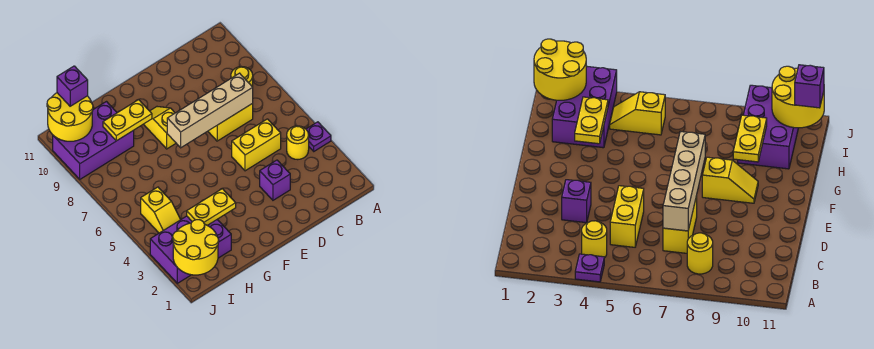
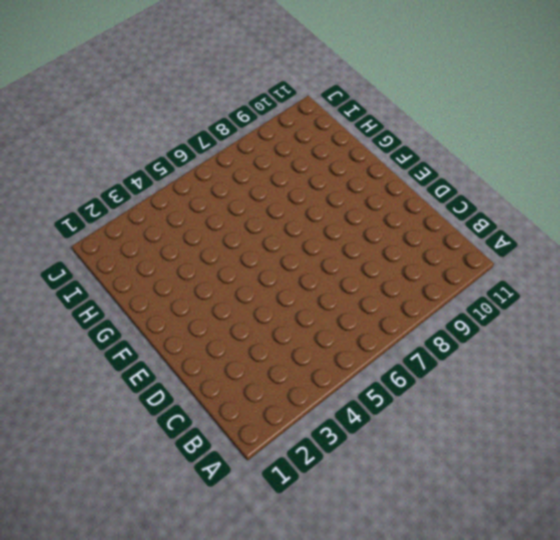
none -> purple 1x1 plate [306,122,331,151]
none -> yellow 1x1 round brick [287,126,309,160]
none -> yellow 1x1 round brick [231,67,253,87]

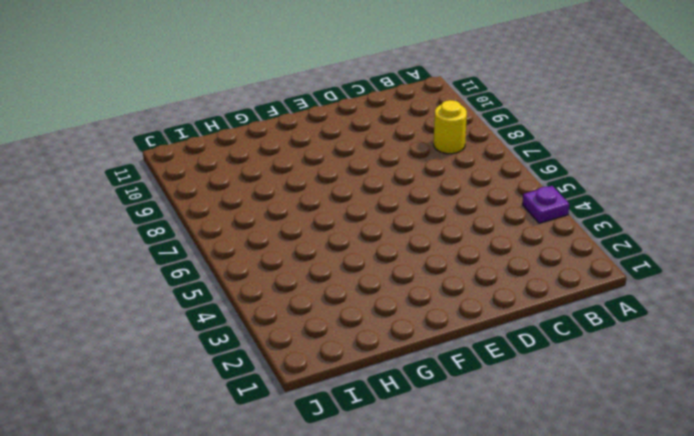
none -> yellow 1x1 round brick [287,126,309,160]
none -> yellow 1x2 brick [232,119,281,171]
none -> yellow 1x2 brick [208,103,253,141]

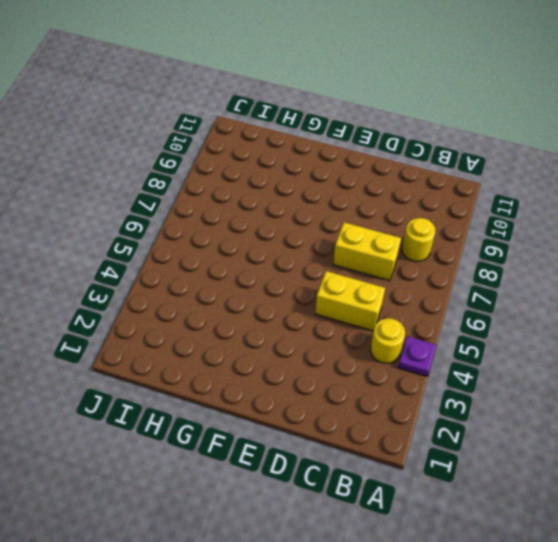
none -> purple 1x1 brick [260,160,290,200]
none -> yellow 1x2 slope [144,107,176,149]
none -> purple 2x3 brick [150,216,231,283]

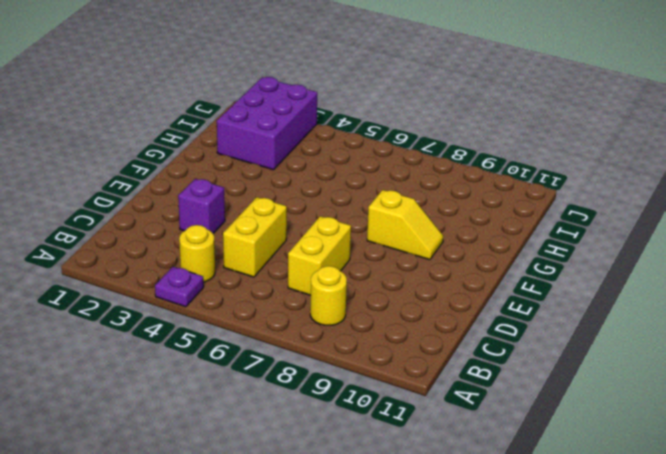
none -> purple 2x3 brick [53,102,134,179]
none -> yellow 1x2 slope [141,187,181,233]
none -> tan 1x4 brick [167,73,253,148]

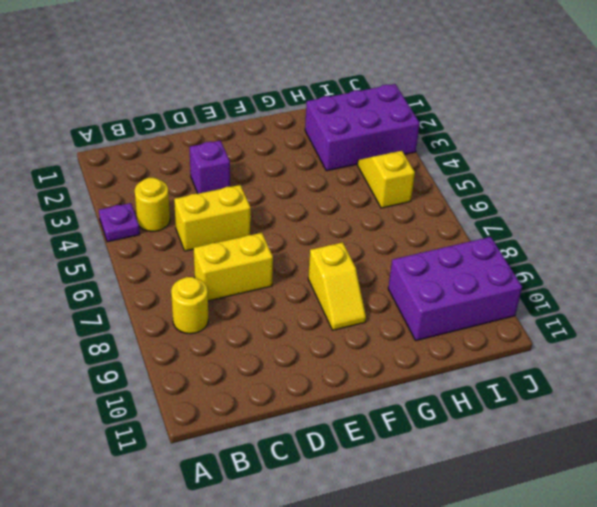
none -> tan 1x4 brick [167,73,253,148]
none -> yellow 1x2 plate [187,189,236,225]
none -> yellow 1x2 plate [103,100,152,141]

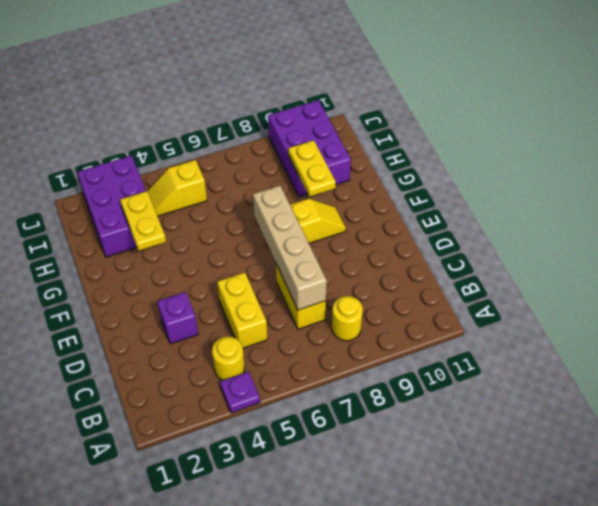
none -> yellow 2x2 round brick [173,220,219,275]
none -> yellow 2x2 round brick [47,93,93,141]
none -> purple 1x1 brick [57,66,88,106]

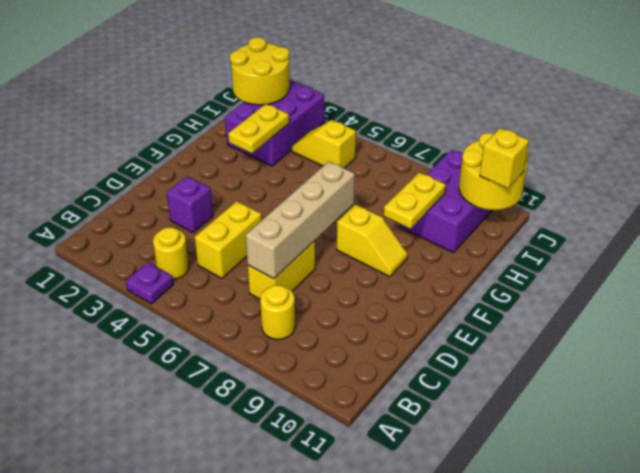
yellow 1x1 brick [480,128,529,188] -> purple 1x1 brick [57,66,88,106]

